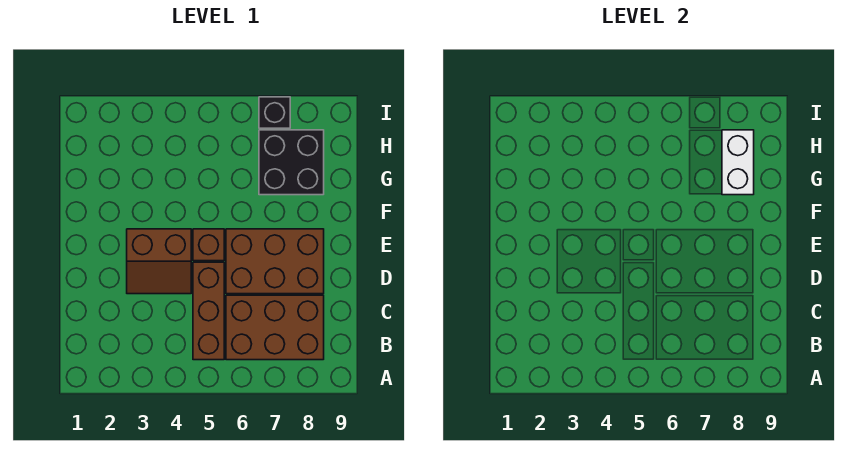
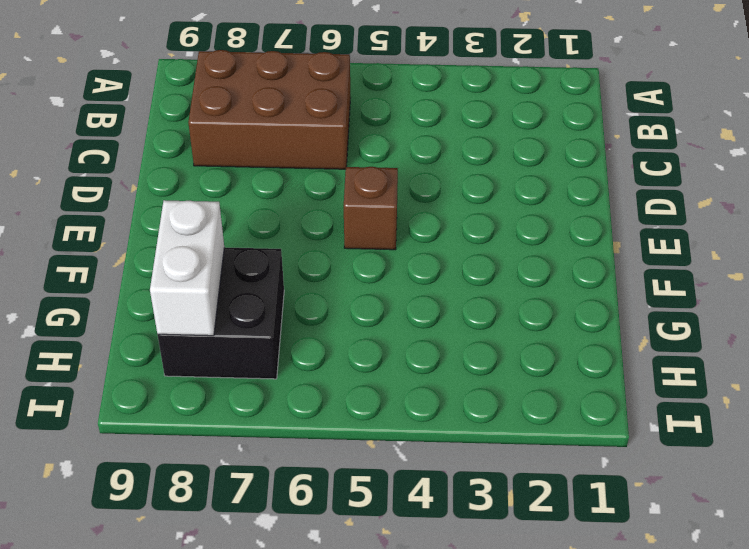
none -> brown 1x3 brick [193,262,224,360]
none -> brown 2x2 slope [127,229,191,294]

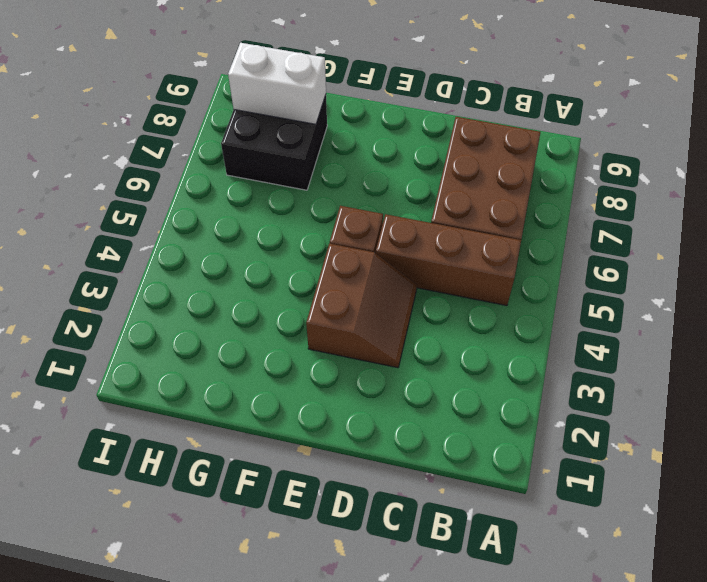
none -> brown 2x3 brick [226,229,324,294]
none -> black 1x1 brick [259,97,290,128]

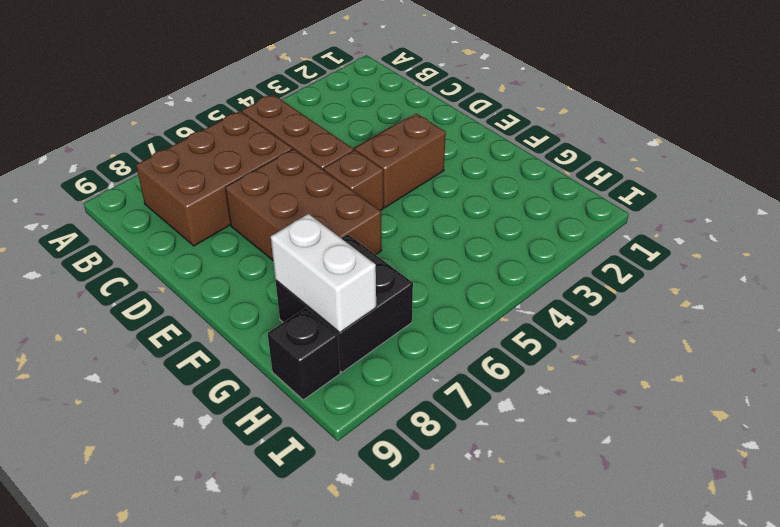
brown 2x3 brick [225,149,382,260] -> brown 2x3 brick turned to [226,229,324,294]
black 1x1 brick [268,308,340,400] -> black 1x1 brick moved to [259,97,290,128]

